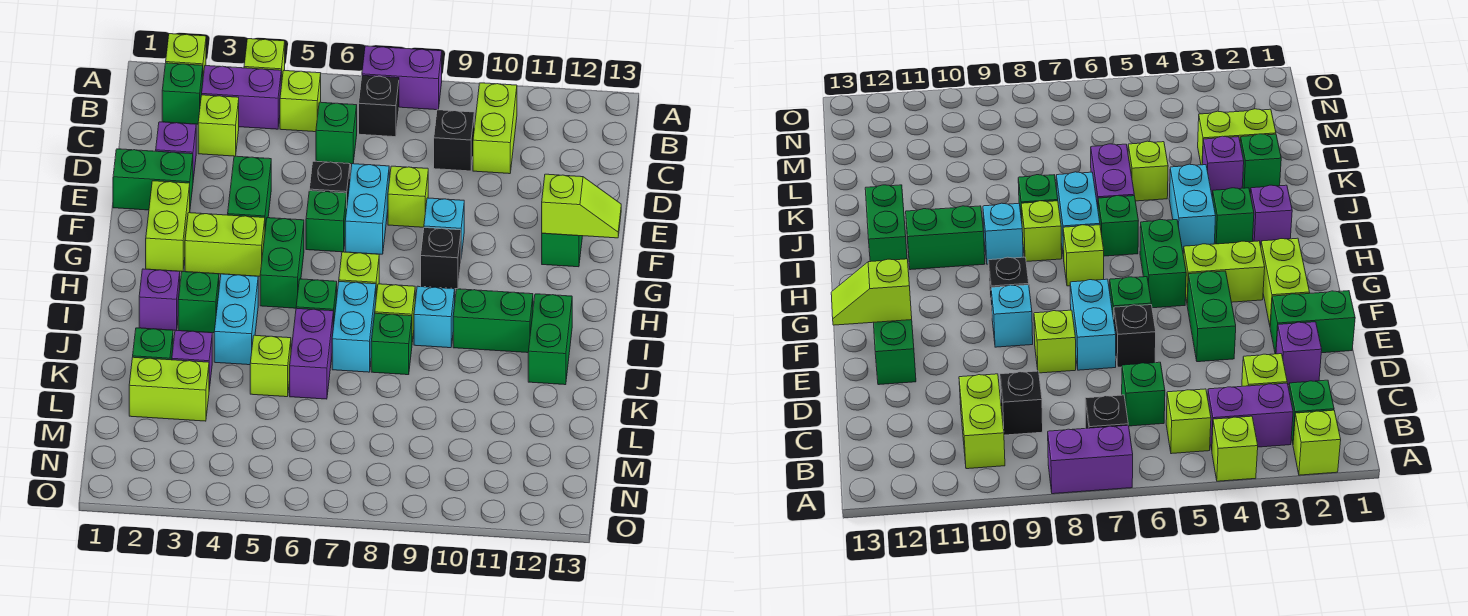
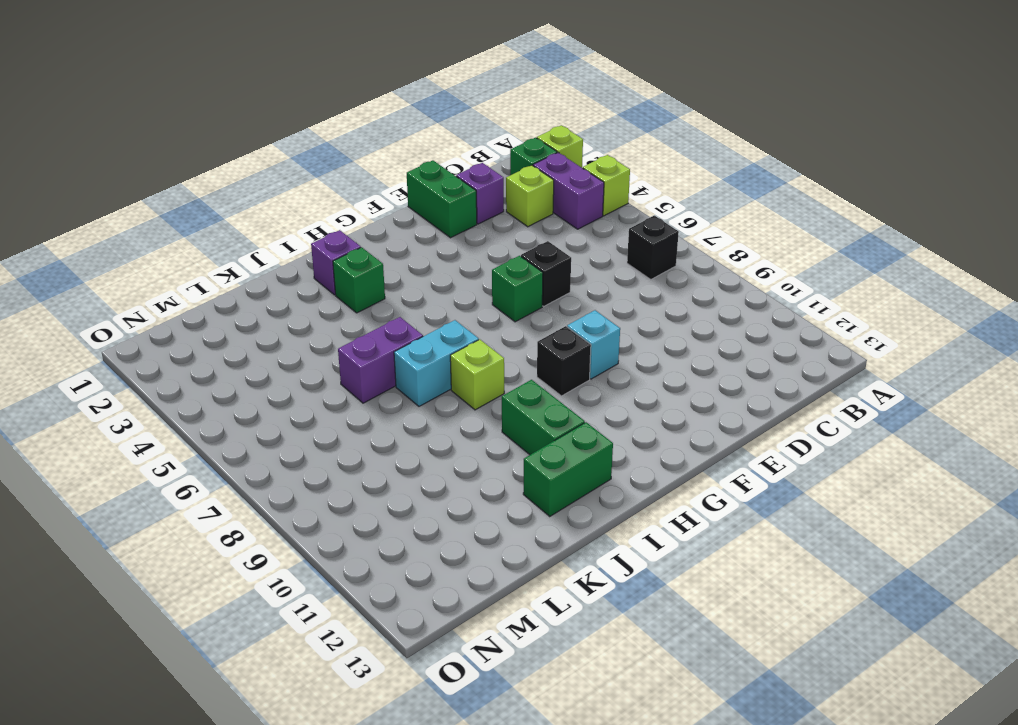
none -> purple 1x2 brick [362,46,442,110]
none -> lime 1x1 brick [280,71,321,132]
none -> lime 1x2 brick [473,83,517,174]
none -> green 1x1 brick [316,102,357,164]

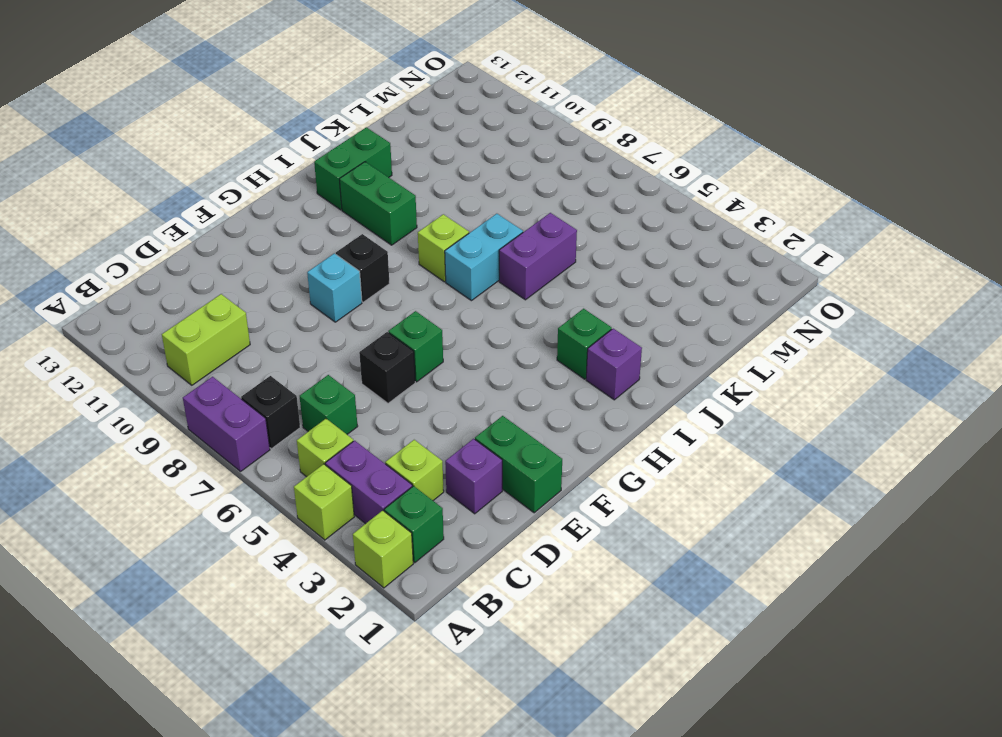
none -> black 1x1 brick [434,110,474,171]
none -> green 1x2 brick [228,156,271,229]
none -> cyan 1x2 brick [345,164,389,254]
none -> lime 1x1 brick [388,166,428,227]

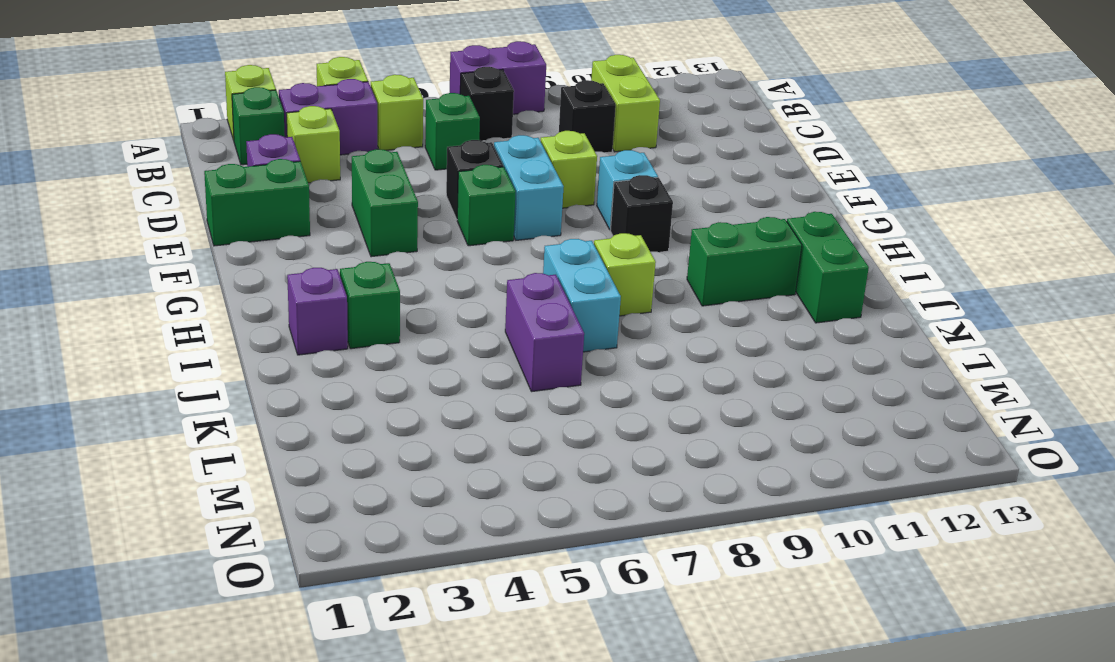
none -> green 1x2 brick [542,233,582,267]
none -> lime 1x2 brick [146,181,190,272]
none -> lime 1x2 brick [185,213,265,276]
none -> green 1x2 brick [260,218,304,308]

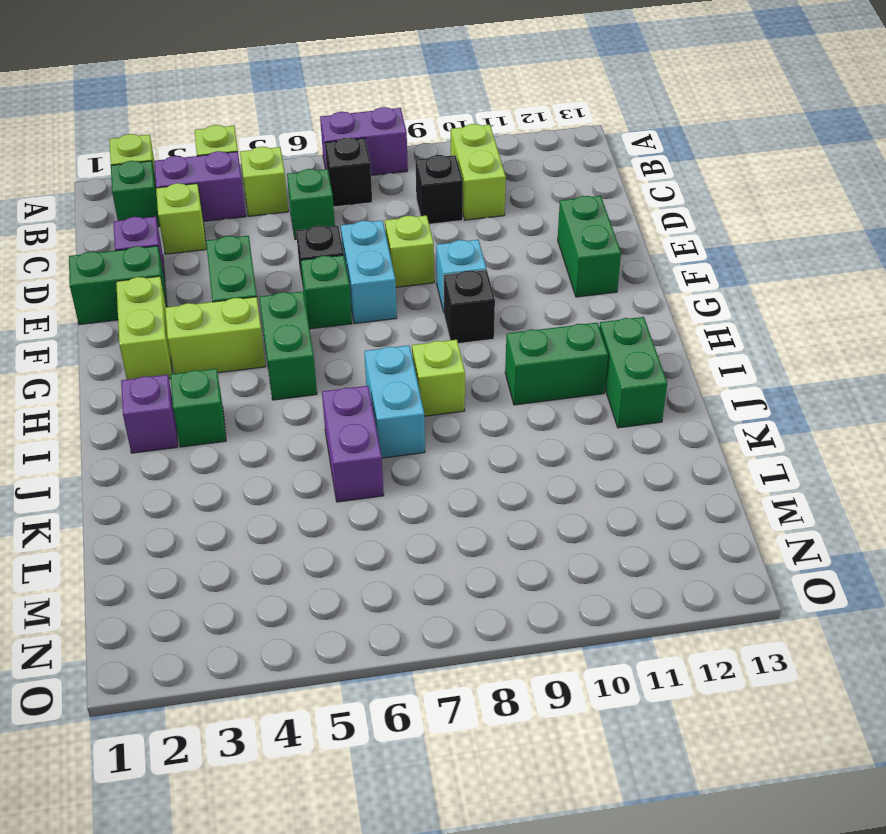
none -> lime 1x1 brick [339,252,379,296]
none -> cyan 1x2 brick [214,274,258,365]
none -> green 1x1 brick [296,279,337,327]
none -> cyan 1x1 brick [414,286,455,348]

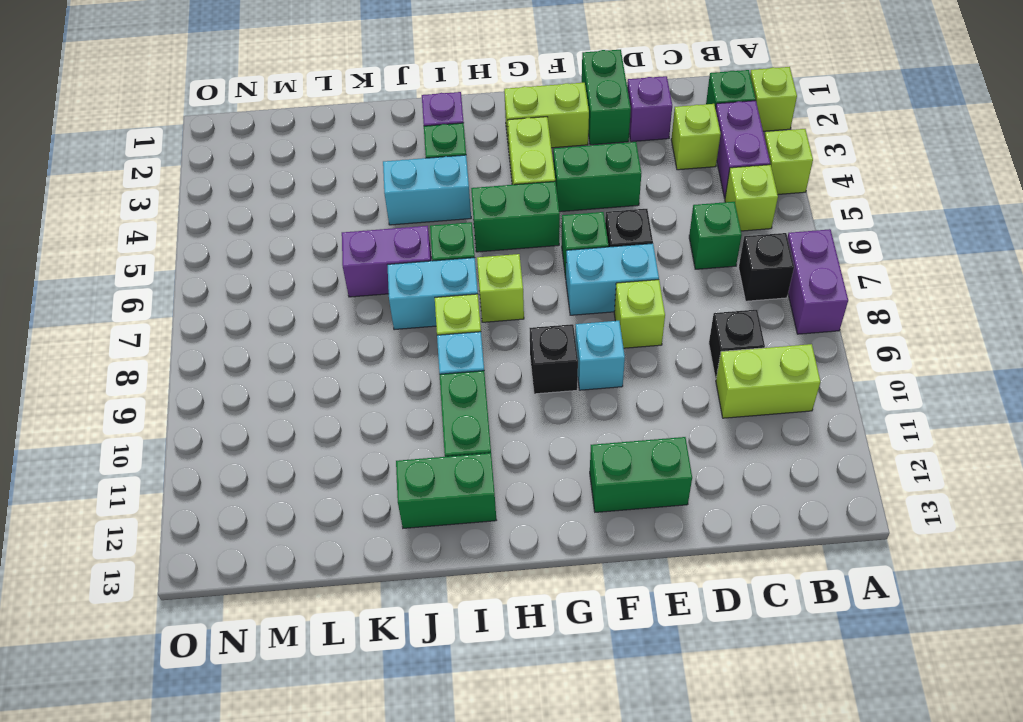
none -> green 1x1 brick [371,313,412,375]
none -> green 1x1 brick [133,328,173,360]
none -> purple 1x1 brick [172,330,212,389]
none -> lime 1x1 brick [250,335,291,397]

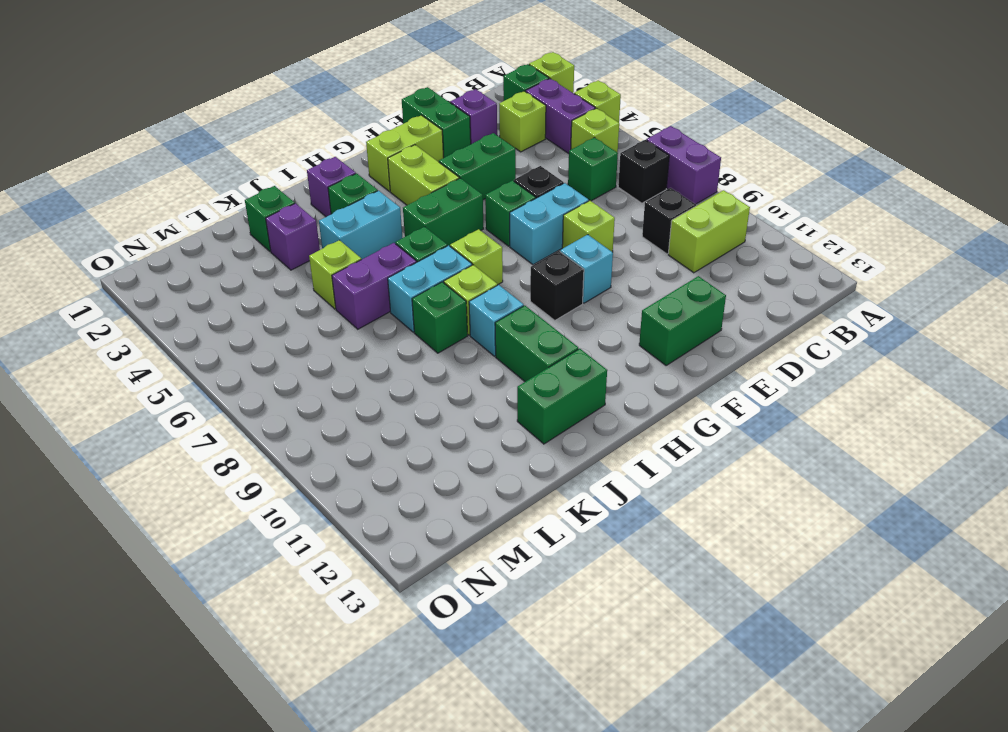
none -> lime 1x2 brick [129,357,209,421]
none -> lime 1x2 slope [542,174,621,238]

